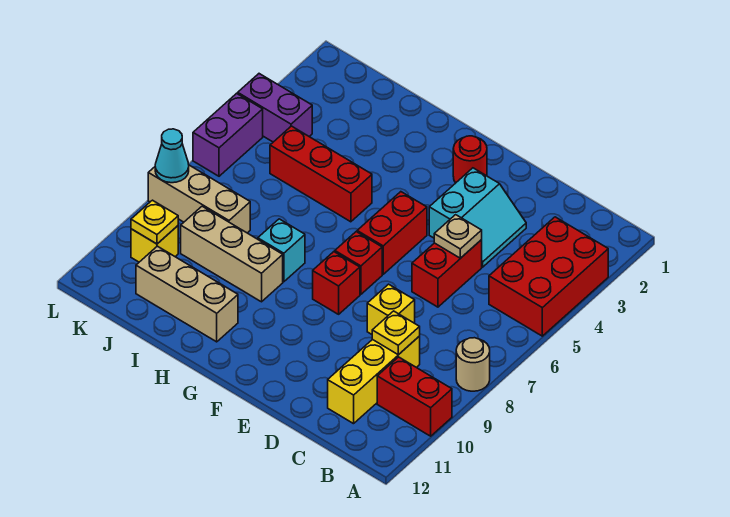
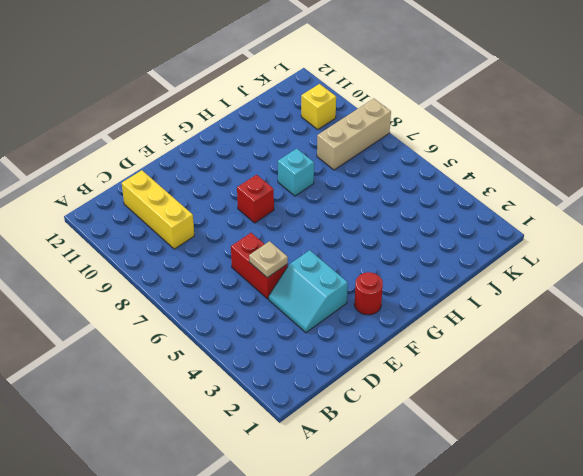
none -> red 2x3 brick [489,217,608,336]
none -> tan 1x1 round brick [456,338,490,391]
none -> red 1x2 brick [377,357,452,436]

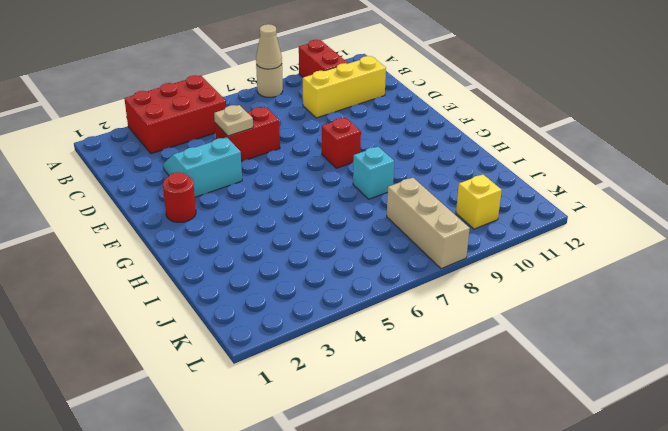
tan 1x1 cone [256,24,282,69] -> none
none -> yellow 1x1 brick [367,284,415,334]
none -> red 1x2 brick [357,192,427,274]
none -> red 1x1 brick [335,232,382,294]

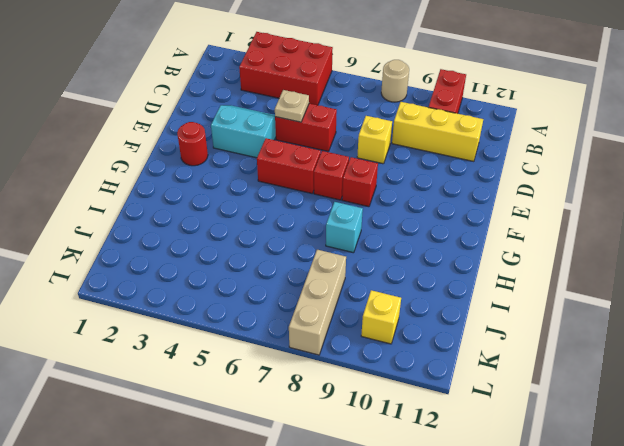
none -> red 1x3 brick [270,126,372,222]
none -> tan 1x3 brick [181,206,283,302]
none -> tan 1x3 brick [136,246,238,342]

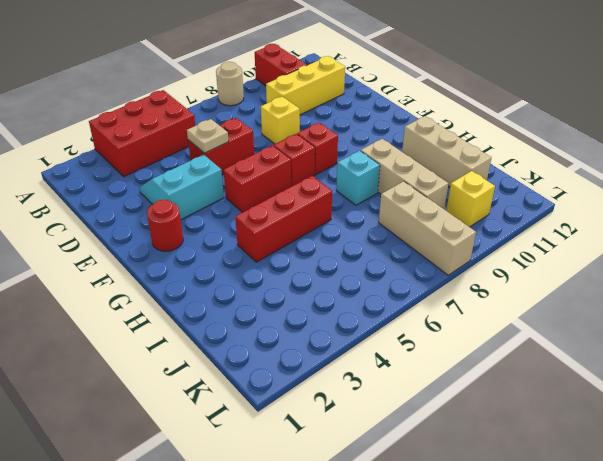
red 1x3 brick [235,176,332,262] -> red 1x3 brick turned to [270,126,372,222]
none -> purple 1x2 brick [238,74,312,142]
none -> purple 1x2 brick [193,93,263,176]
none -> yellow 1x1 plate [372,311,420,355]

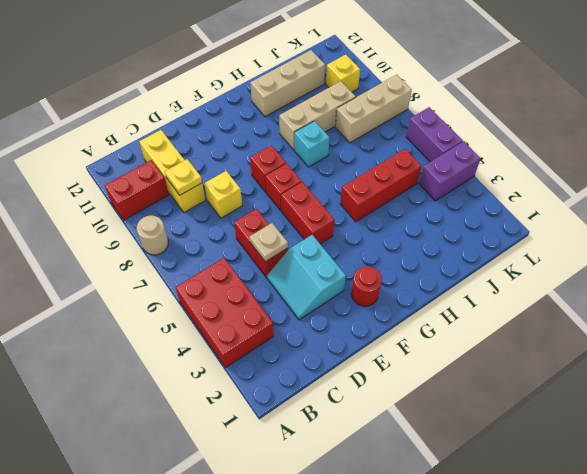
none -> yellow 1x1 plate [131,200,178,244]
none -> cyan 1x1 cone [155,129,189,183]

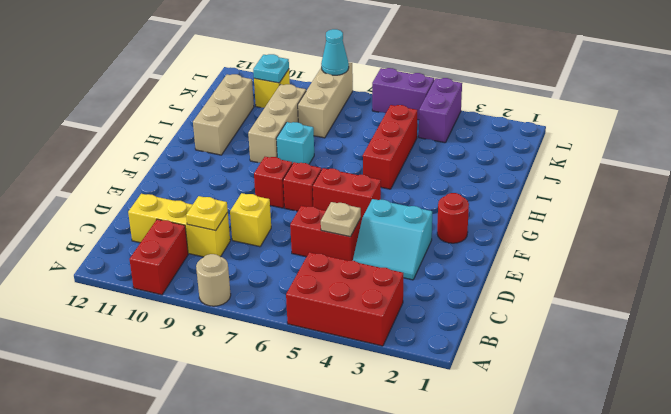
cyan 1x1 plate [253,54,289,83] -> yellow 1x1 plate [131,200,178,244]

